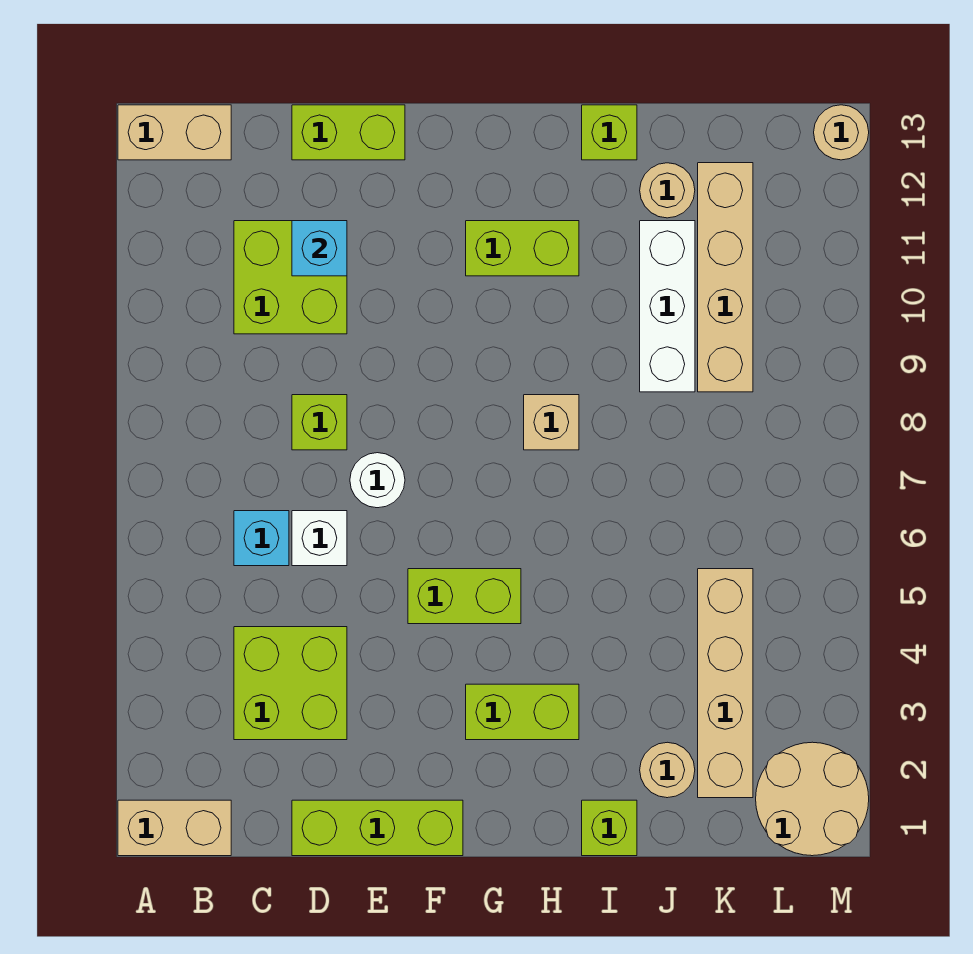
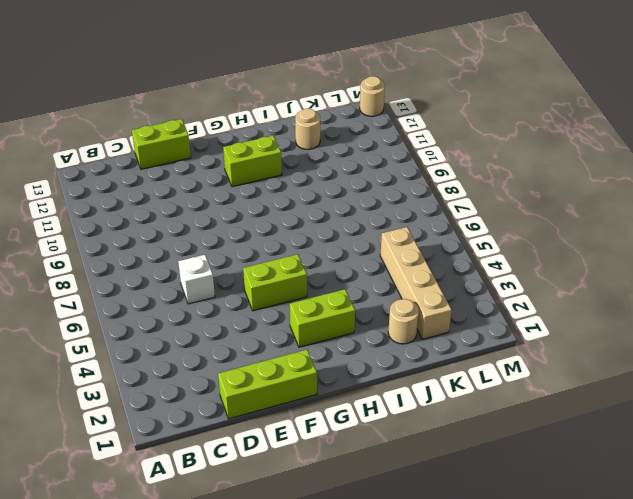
none -> tan 1x2 brick [118,800,231,856]
none -> tan 1x2 brick [118,105,231,160]
none -> lime 2x2 brick [234,627,347,740]

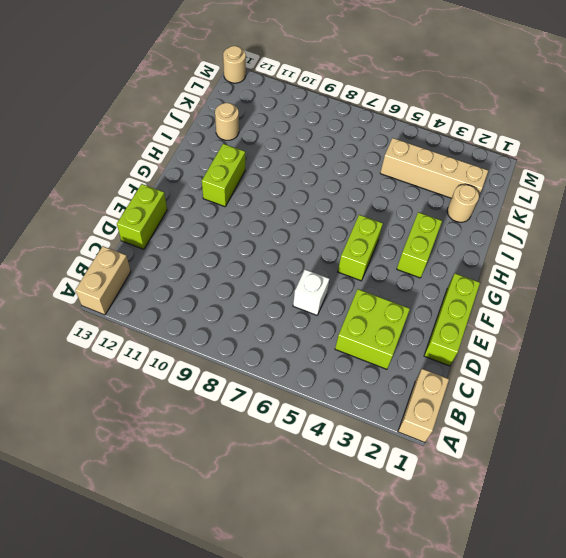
none -> cyan 1x1 brick [234,511,289,566]
none -> lime 2x2 brick [234,221,347,334]
none -> lime 1x1 brick [292,395,347,450]

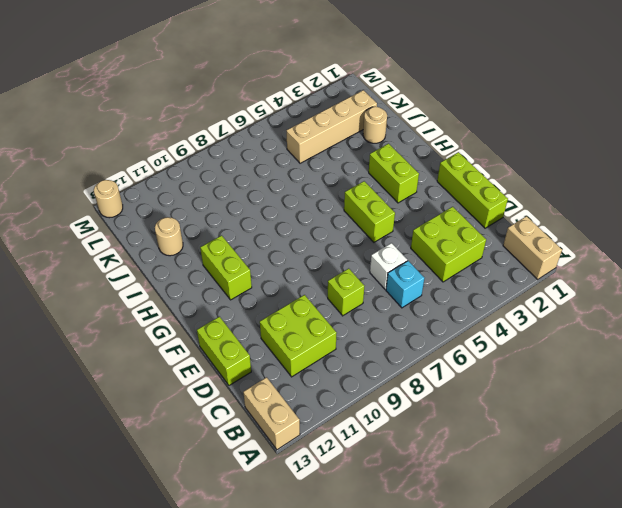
none -> white 1x1 round brick [350,453,405,508]
none -> tan 1x1 brick [524,395,579,450]
none -> lime 1x1 brick [582,800,637,856]

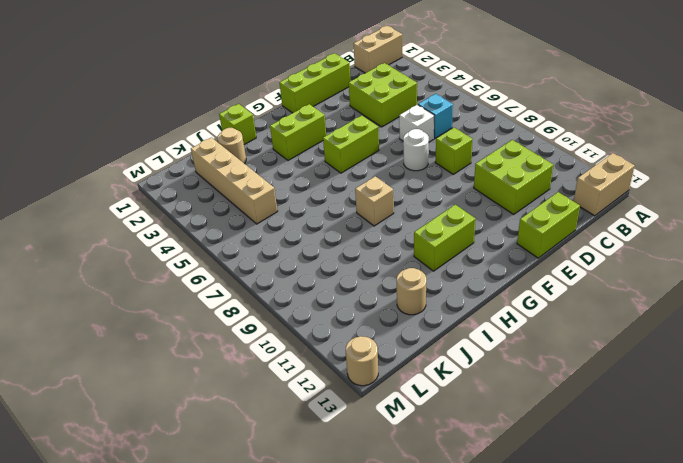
none -> lime 1x1 brick [582,105,637,160]
none -> white 1x3 brick [640,221,695,392]
none -> tan 1x4 brick [698,163,753,392]

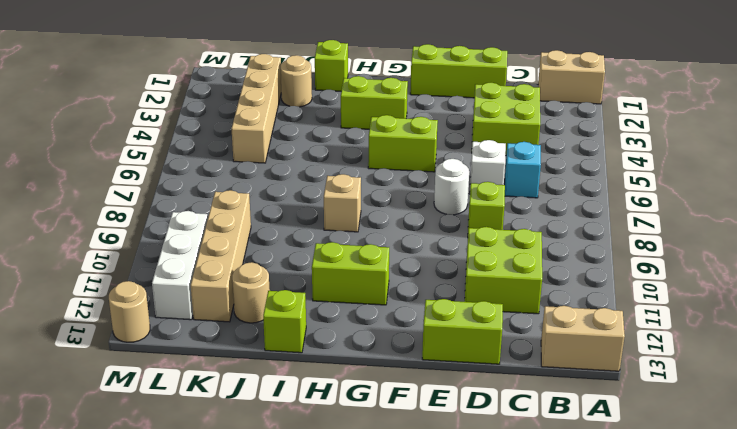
white 1x3 brick [152,211,208,320] -> white 1x3 brick moved to [640,221,695,392]
none -> tan 2x2 round brick [756,742,869,856]
none -> cyan 1x1 brick [292,221,347,276]

